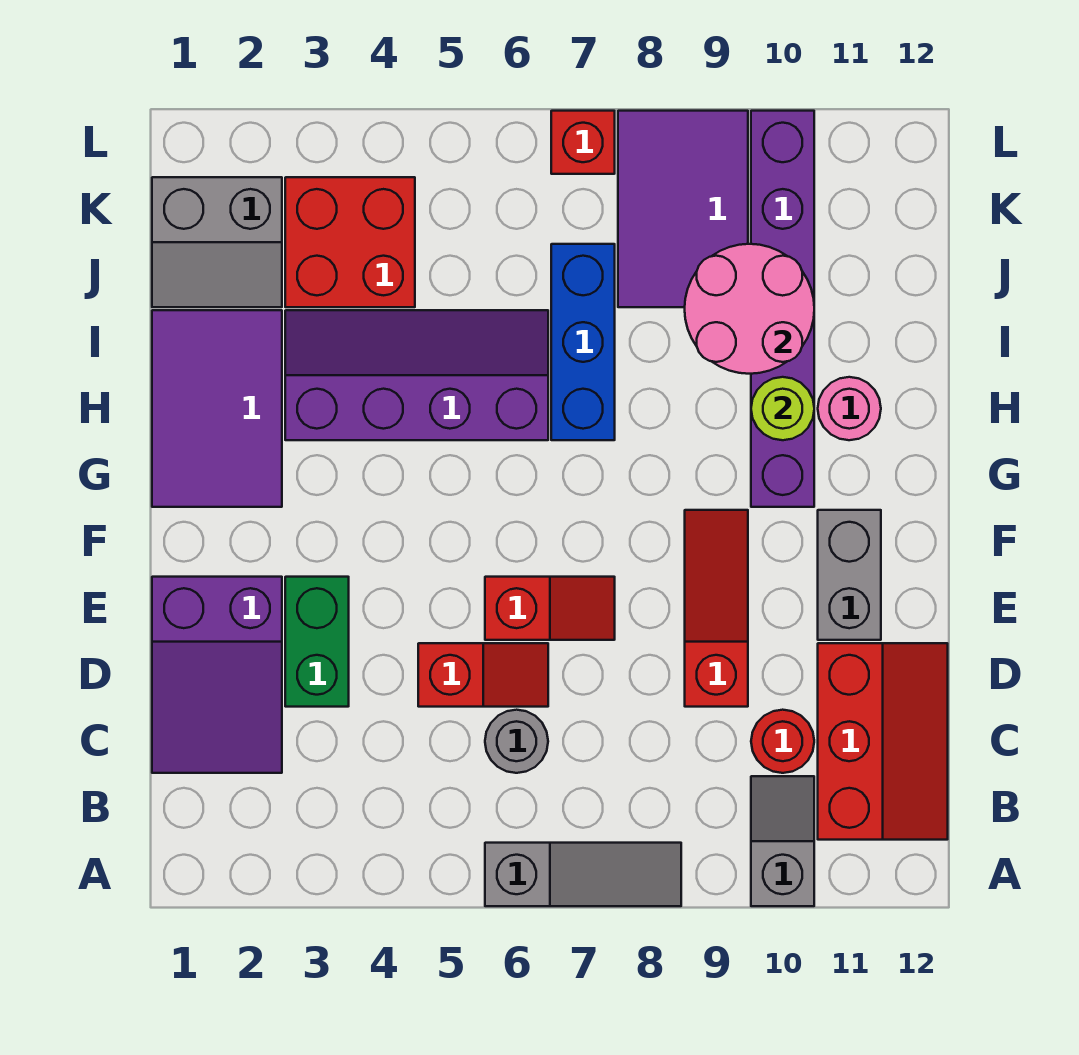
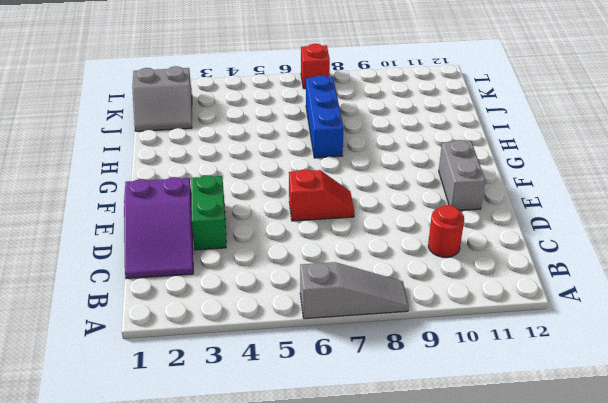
none -> grey 1x2 slope [751,776,814,906]
none -> red 2x3 slope [818,643,948,840]
none -> grey 1x1 round brick [485,710,548,773]

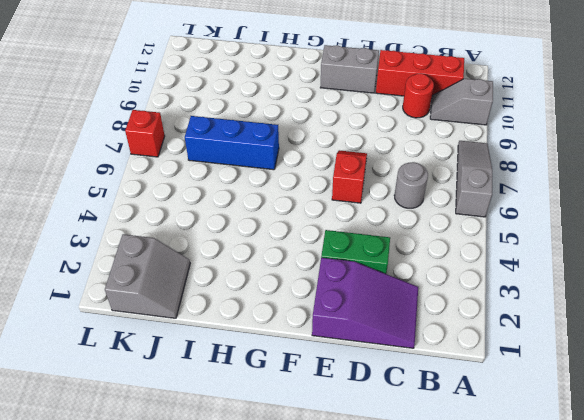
none -> red 1x2 slope [418,643,548,707]
none -> red 1x3 slope [685,510,748,707]
none -> purple 2x3 tile [152,310,282,507]

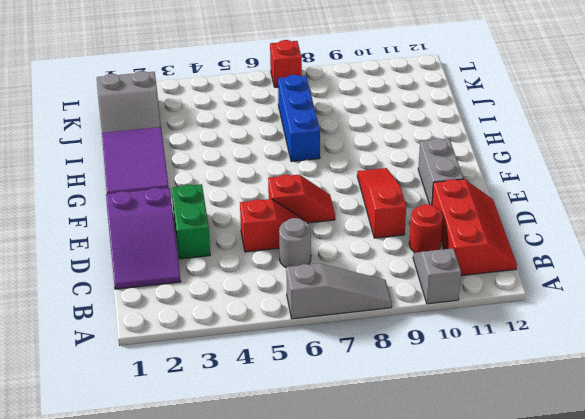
none -> purple 1x6 brick [751,111,814,507]
none -> purple 2x4 slope [285,310,548,440]
none -> pink 1x1 round brick [818,377,881,440]

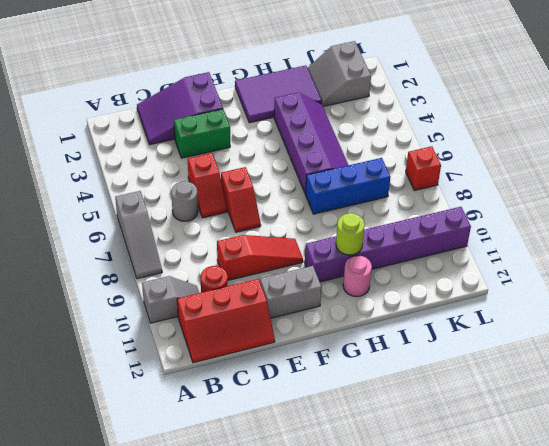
none -> red 2x2 brick [285,177,415,307]
none -> purple 2x3 tile [618,111,748,307]
none -> pink 2x2 round brick [685,244,814,374]

